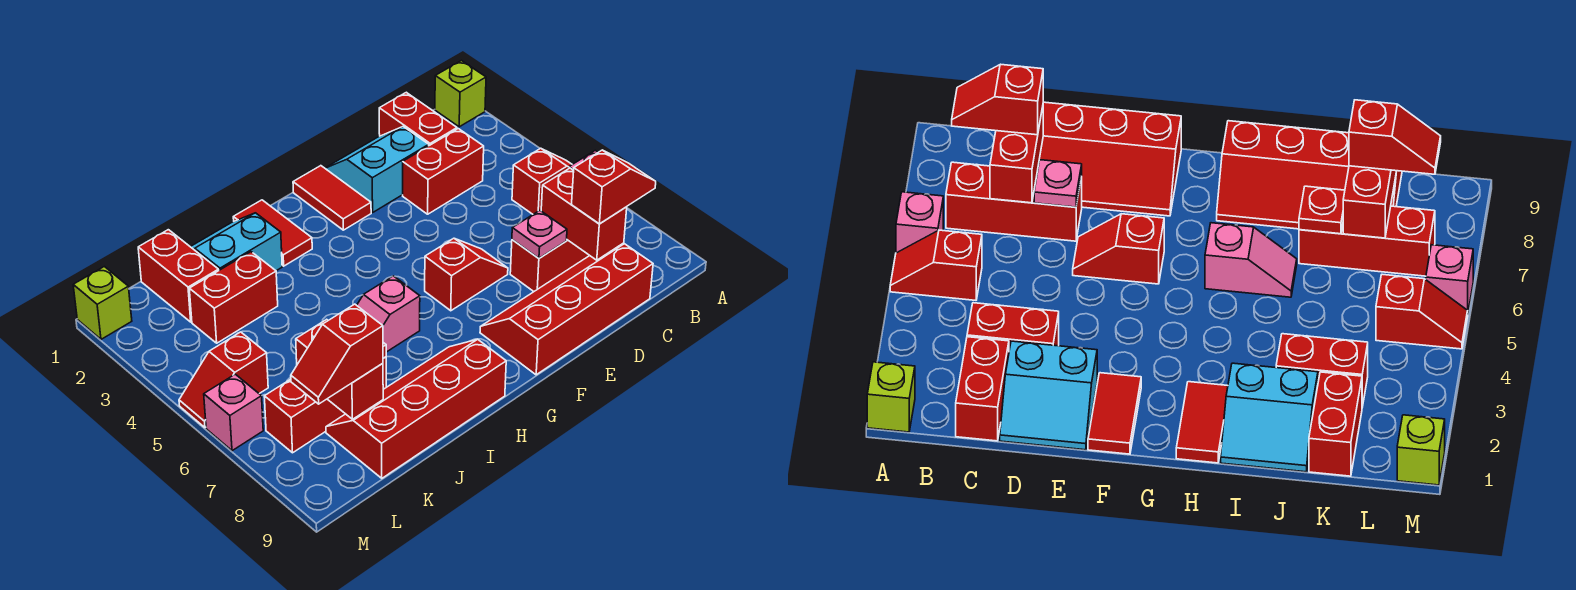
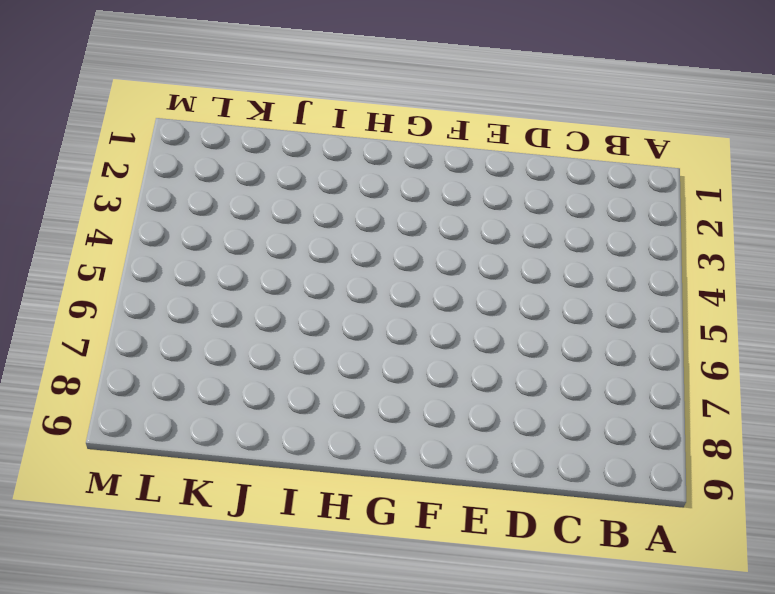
none -> lime 1x1 brick [435,61,486,127]
none -> red 1x2 slope [512,148,572,214]
none -> pink 1x1 brick [896,192,943,253]

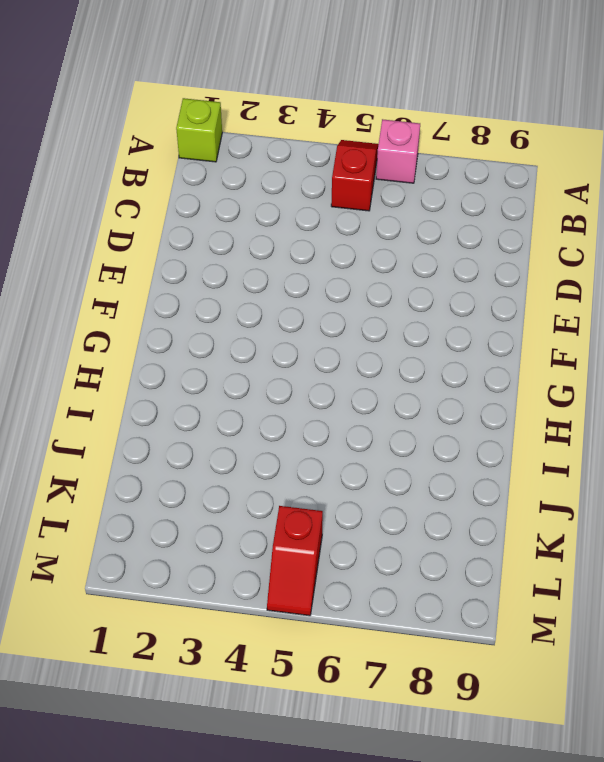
none -> red 1x3 brick [510,240,590,291]
none -> red 1x2 brick [379,92,457,146]
none -> red 1x2 brick [403,129,484,214]

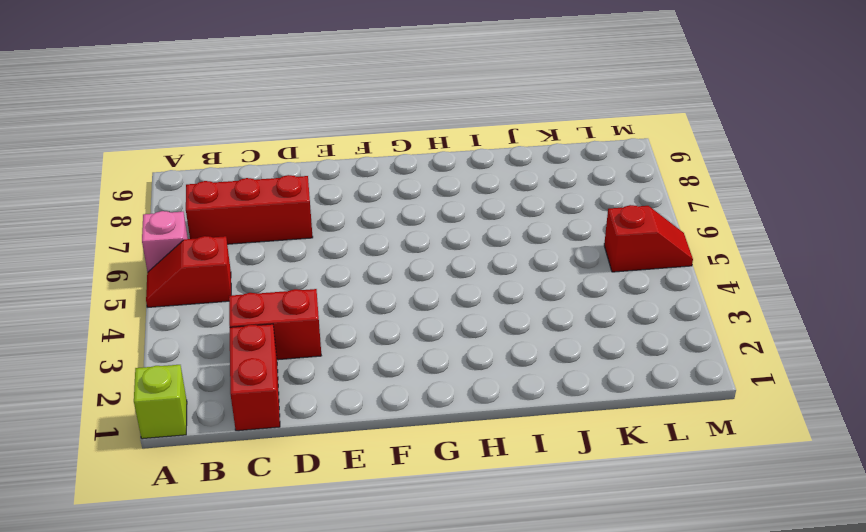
none -> red 2x4 slope [480,244,653,375]
none -> cyan 2x2 slope [325,127,429,212]
none -> red 1x2 slope [425,238,508,311]

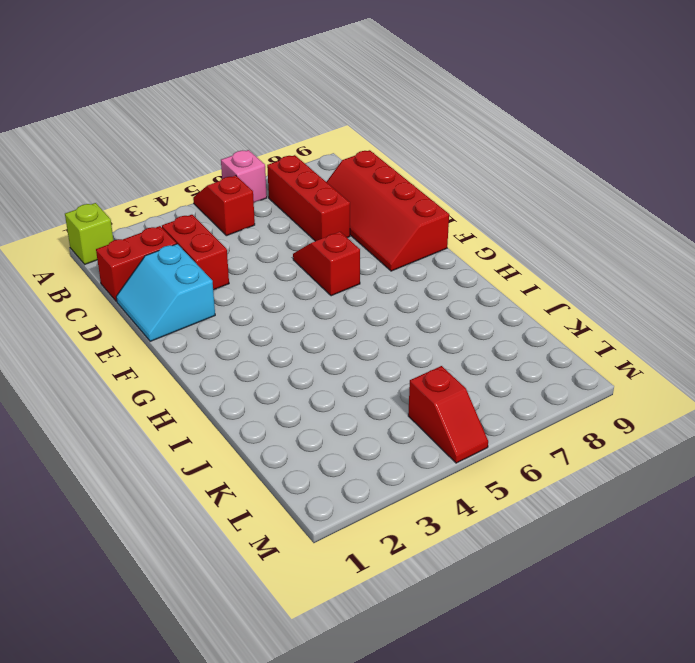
none -> red 1x2 tile [293,166,371,230]
none -> red 1x2 tile [233,200,312,266]
none -> pink 1x2 slope [357,276,420,352]

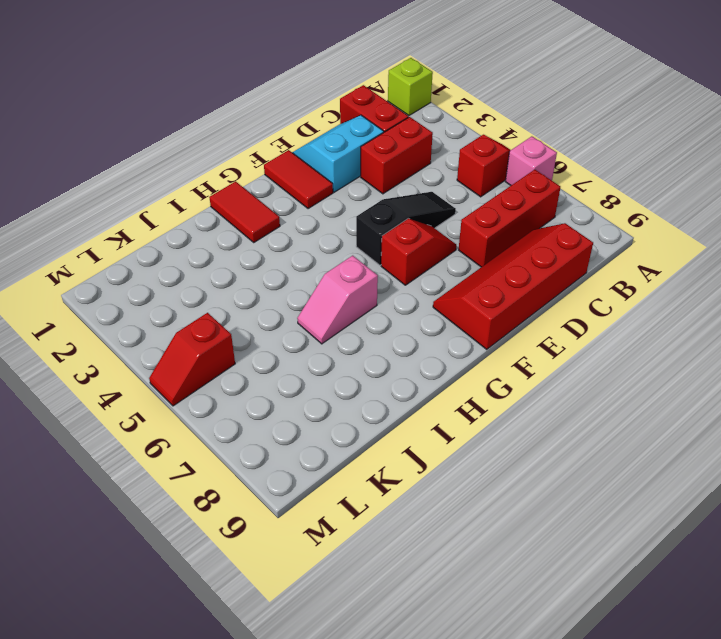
black 1x3 slope [356,192,456,265] -> none
none -> red 2x4 slope [326,339,506,478]
none -> cyan 2x2 slope [191,213,282,271]
none -> red 1x2 brick [189,252,278,343]

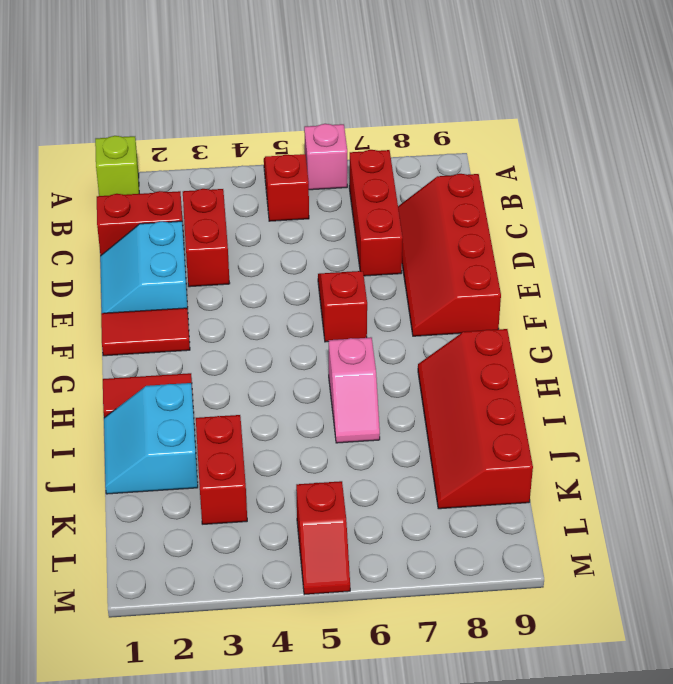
none -> red 1x3 brick [264,357,386,453]
none -> red 1x2 brick [138,230,219,322]
none -> lime 1x1 brick [73,267,132,339]

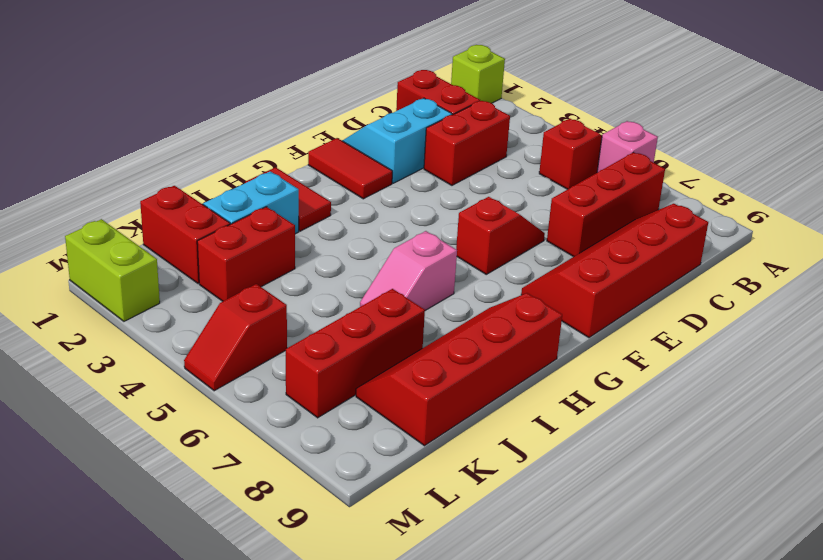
lime 1x2 brick [65,219,160,321] -> lime 1x1 brick [73,267,132,339]
none -> pink 1x1 brick [204,374,263,451]
none -> red 1x2 brick [541,168,627,260]
none -> pink 1x1 plate [512,211,567,258]

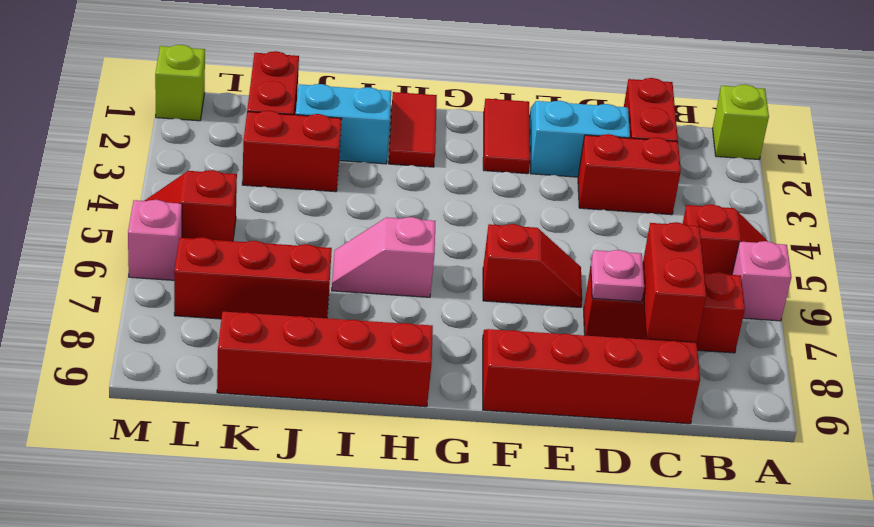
none -> red 1x1 plate [1299,186,1345,234]
none -> red 1x2 brick [296,319,383,419]
none -> red 1x2 slope [572,150,656,224]

